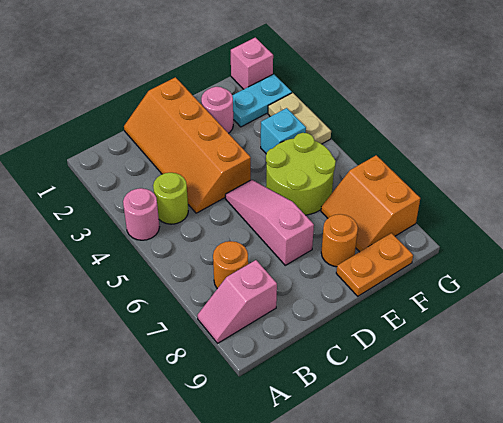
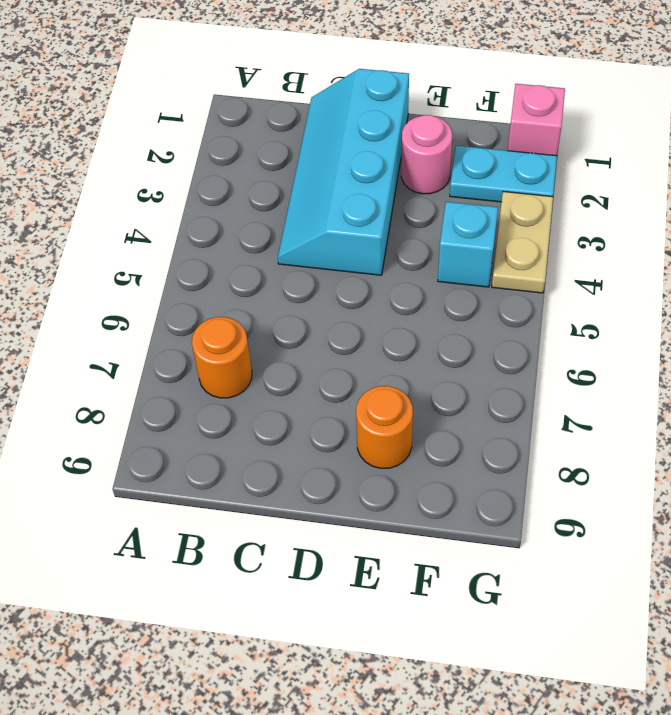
cyan 2x4 slope [278,69,409,275] -> orange 2x4 slope [124,77,251,213]
none -> pink 1x1 round brick [123,188,160,240]
none -> pink 1x2 slope [197,260,277,343]
none -> lime 1x1 round brick [153,173,188,224]

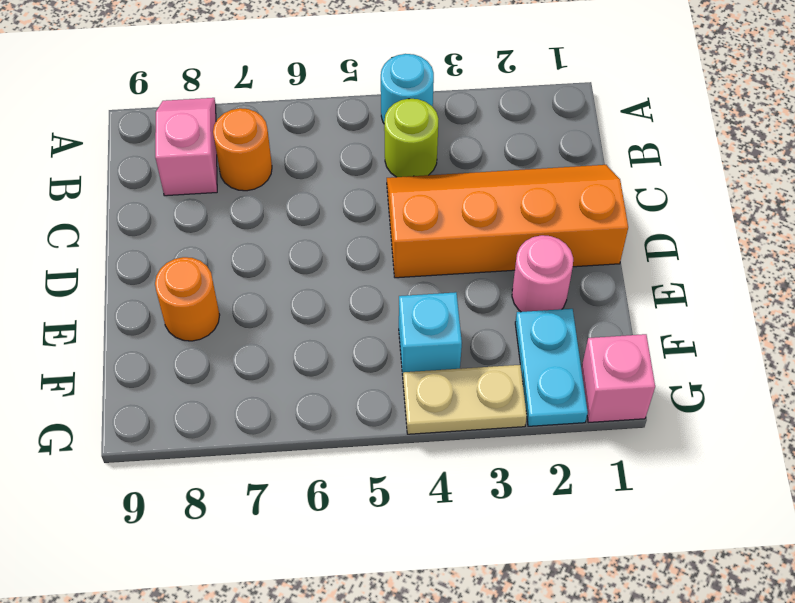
cyan 1x1 round brick [381,54,434,123] -> pink 1x1 round brick [123,188,160,240]
none -> pink 1x3 slope [225,180,314,265]
none -> lime 2x2 round brick [266,133,336,215]
none -> orange 1x2 plate [336,233,413,296]

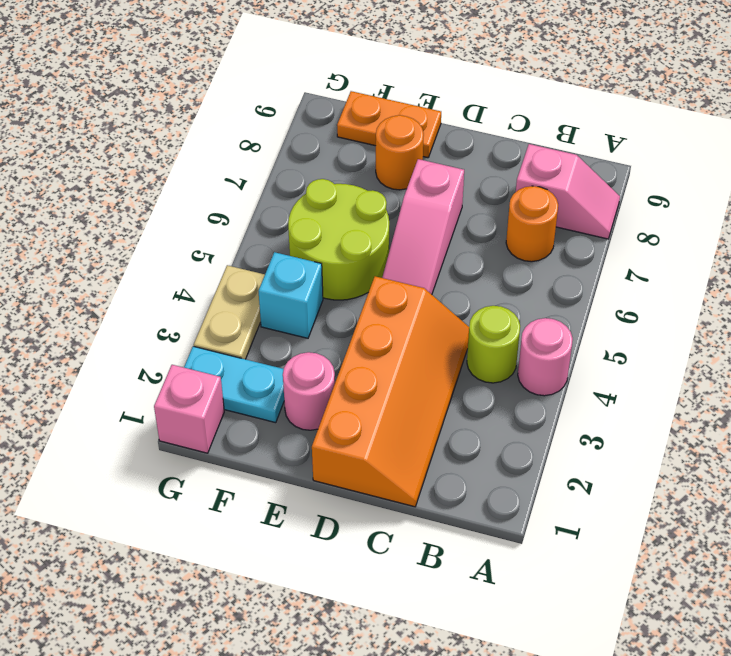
none -> orange 2x2 slope [321,155,420,252]

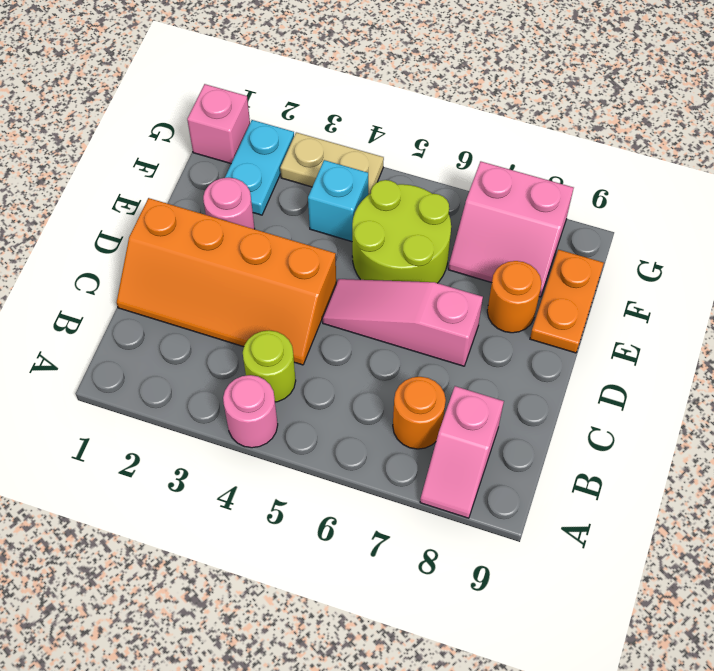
pink 2x2 slope [448,161,574,297] -> orange 2x2 slope [321,155,420,252]

